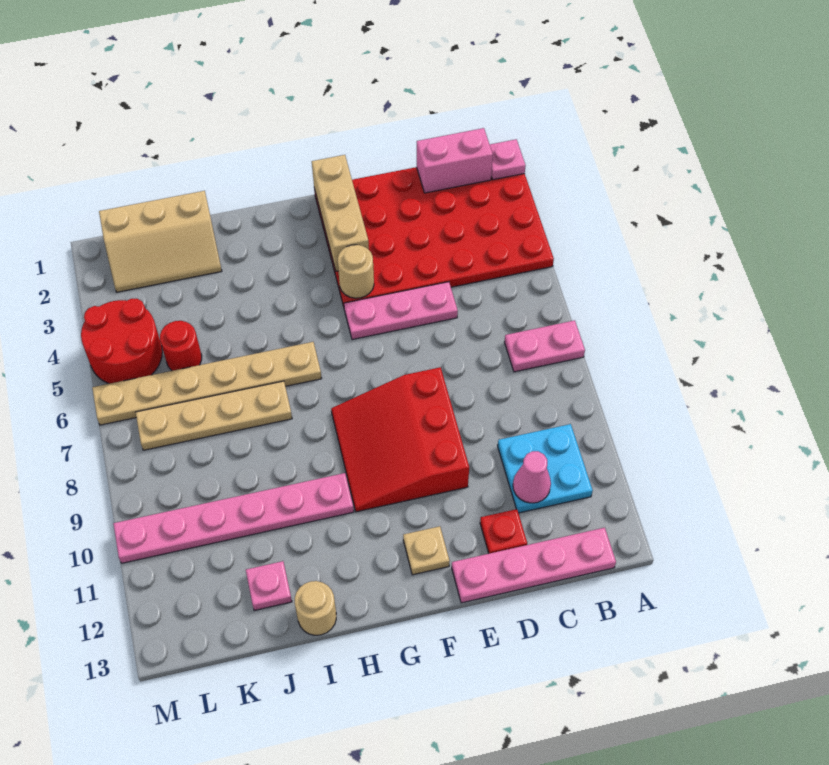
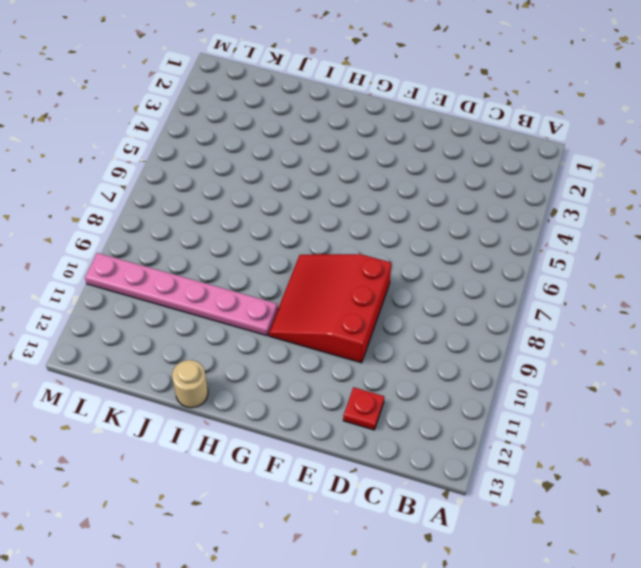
none -> red 4x6 plate [314,167,554,307]
none -> pink 1x2 plate [505,320,585,372]
none -> cyan 2x2 plate [498,424,593,513]

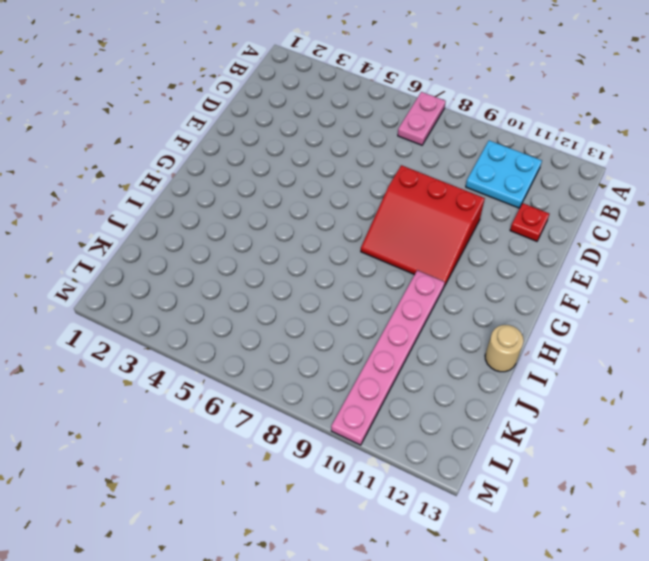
none -> red 4x6 plate [314,167,554,307]
none -> pink 1x4 plate [452,528,616,603]
none -> pink 1x3 plate [344,282,458,340]

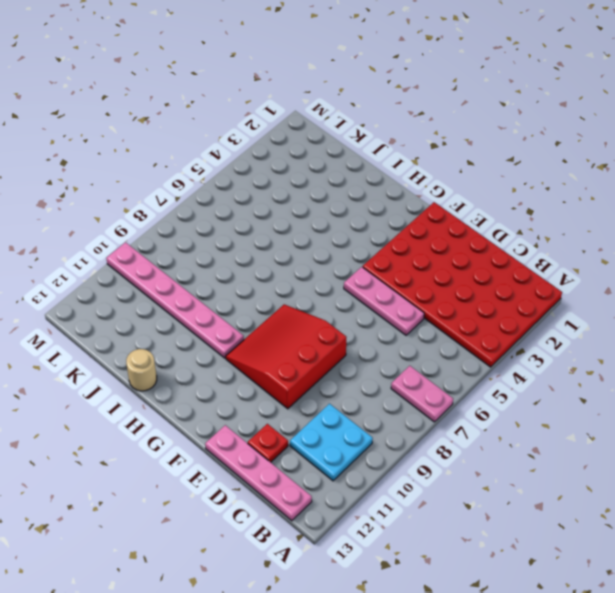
none -> tan 1x1 plate [403,526,450,575]
none -> tan 1x6 plate [92,342,322,425]
none -> tan 1x4 plate [136,381,292,450]

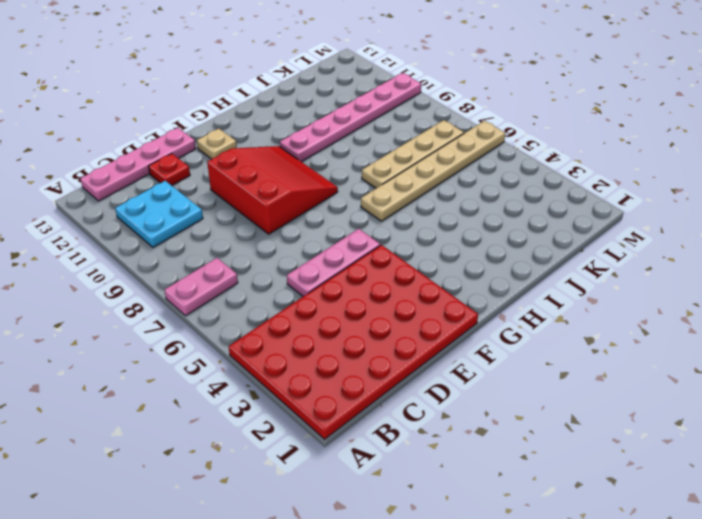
none -> tan 1x1 round brick [295,581,336,635]
none -> tan 2x3 slope [99,191,222,292]
none -> pink 1x1 plate [246,561,292,611]

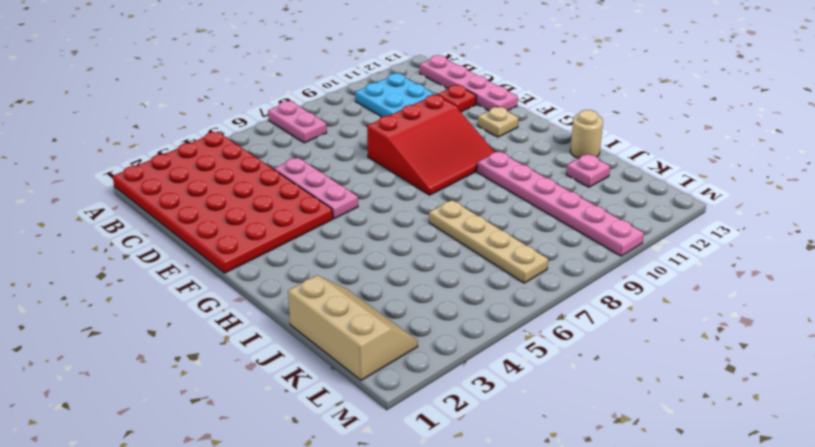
none -> tan 1x6 plate [92,342,322,425]
none -> red 1x1 round brick [160,321,202,371]
none -> red 2x2 round brick [81,299,162,384]

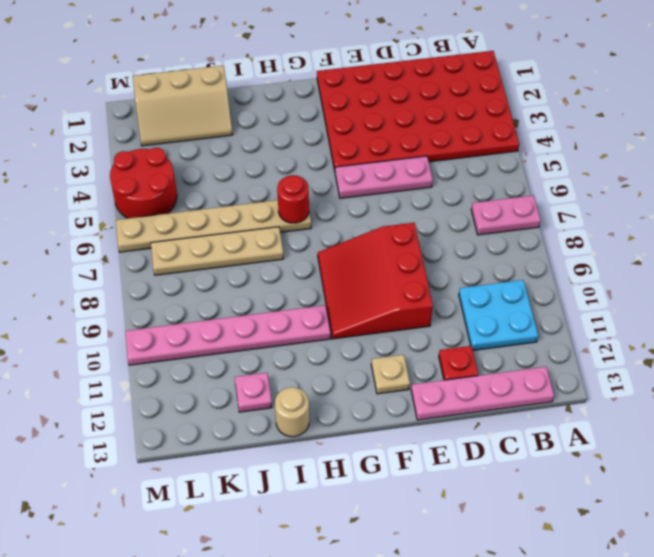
red 1x1 round brick [277,175,309,223] -> red 1x1 round brick moved to [160,321,202,371]
none -> pink 1x1 plate [490,139,526,180]
none -> pink 1x2 brick [417,128,493,193]
none -> pink 1x1 cone [513,451,551,503]

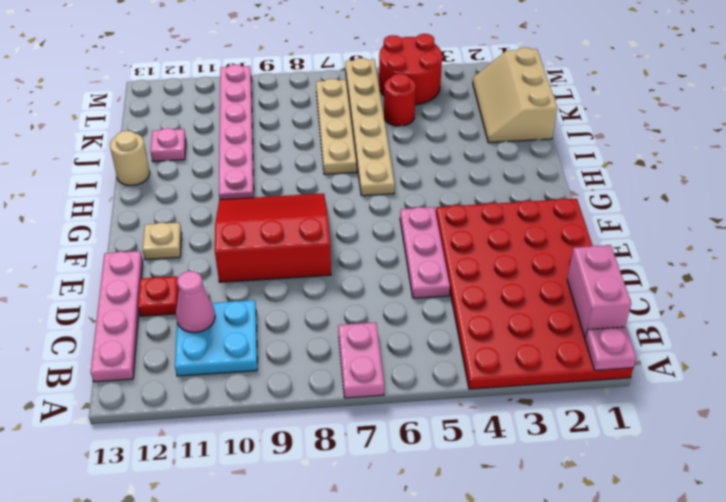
none -> tan 1x3 brick [312,155,369,271]
none -> tan 1x1 round brick [338,245,374,298]

